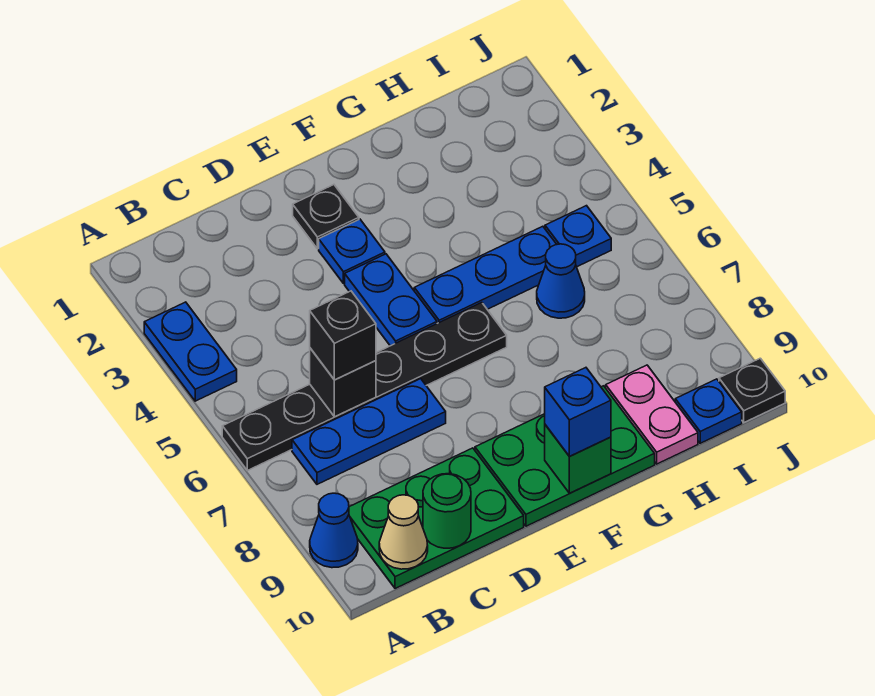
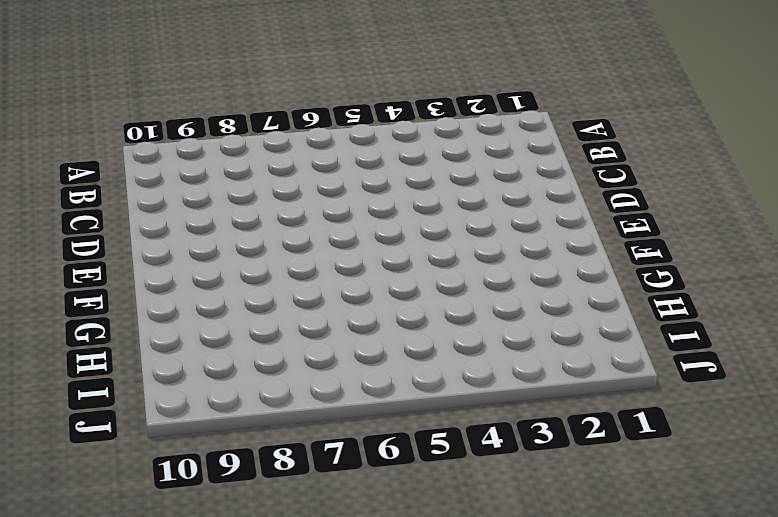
none -> blue 1x2 plate [144,302,237,401]
none -> black 1x6 plate [222,303,507,470]
none -> blue 1x1 cone [310,493,358,568]

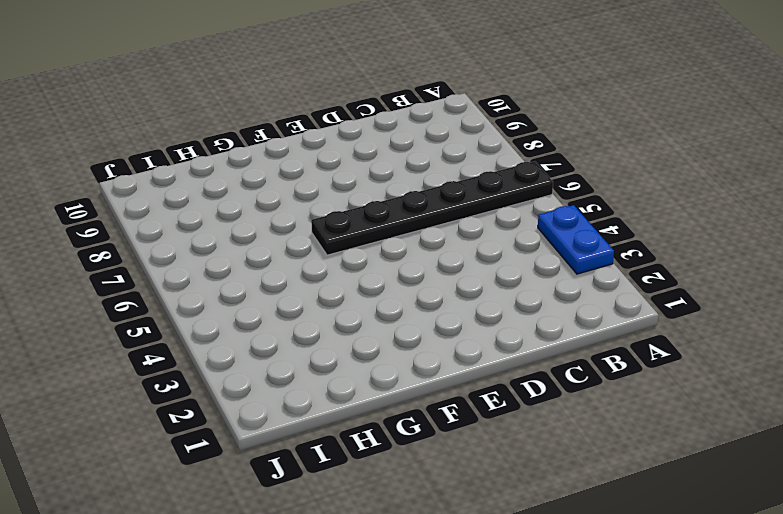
none -> blue 1x1 cone [310,493,358,568]
none -> blue 1x3 plate [292,379,446,484]
none -> green 2x3 plate [349,448,524,589]

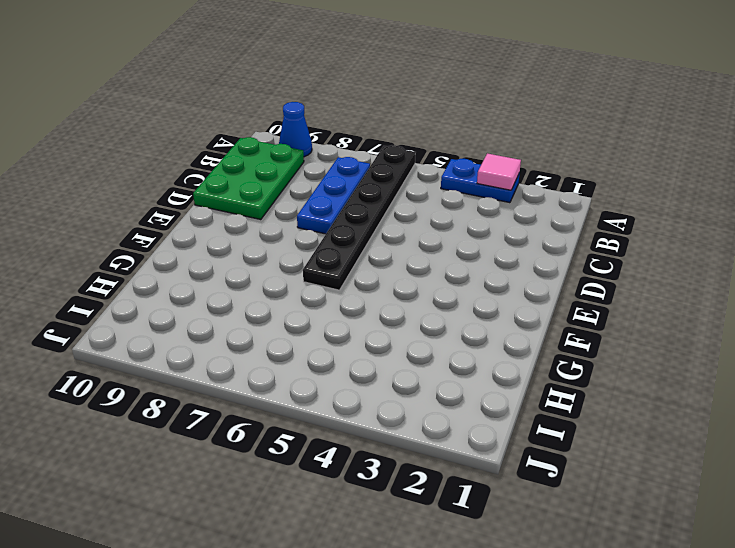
pink 1x1 tile [477,153,521,190] -> none
none -> black 1x1 plate [293,185,359,249]
none -> blue 1x1 plate [319,219,385,284]
none -> blue 1x2 plate [345,254,437,346]

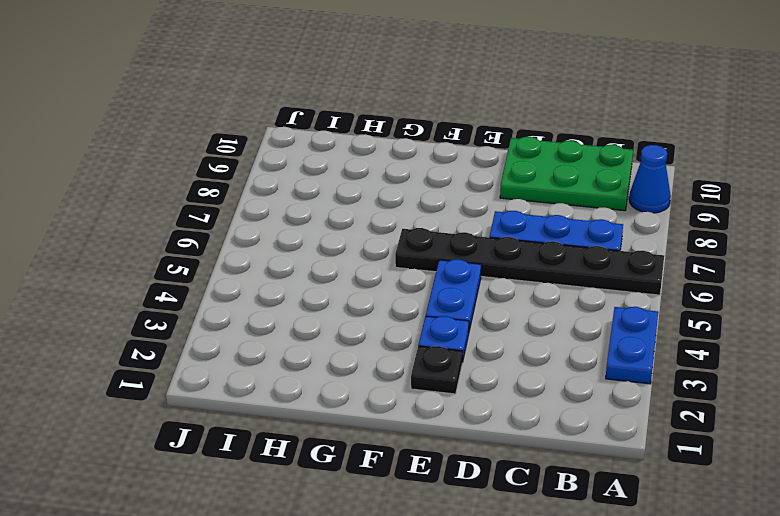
none -> green 2x3 plate [475,386,655,526]
none -> blue 1x3 plate [414,226,557,323]
none -> blue 1x1 cone [537,244,585,318]

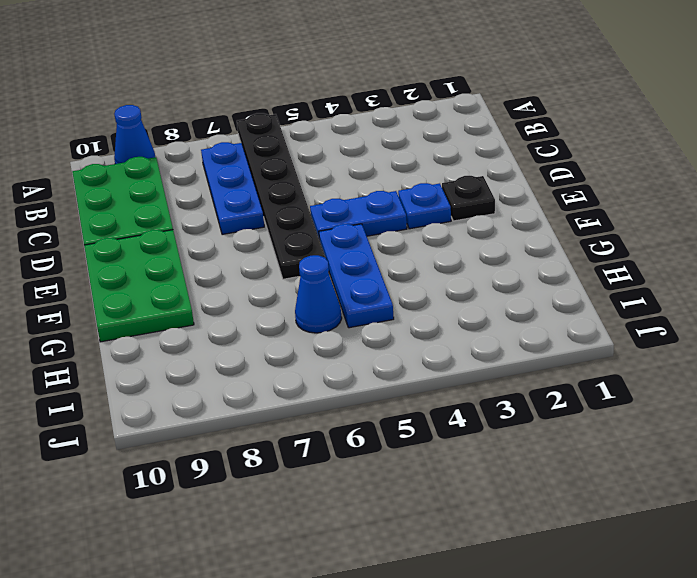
none -> blue 1x2 plate [144,302,237,401]
none -> pink 1x2 plate [606,365,698,464]
none -> blue 1x1 plate [545,206,611,267]

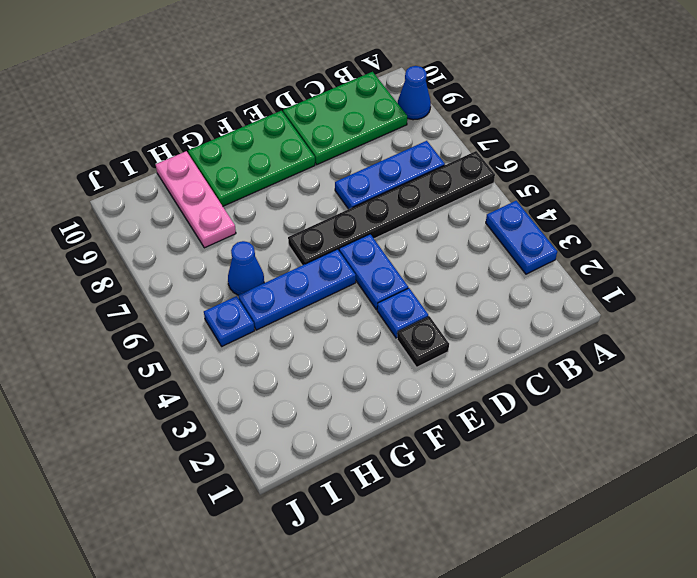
pink 1x3 plate [156,151,236,248] -> pink 1x2 plate [606,365,698,464]
none -> blue 1x1 plate [675,379,742,443]
none -> black 1x1 plate [719,358,785,422]
none -> tan 1x1 cone [379,495,428,569]

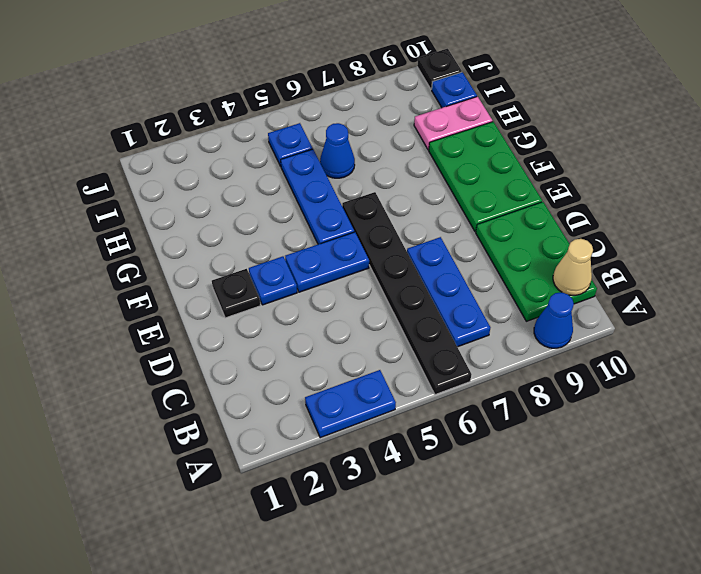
none -> black 1x1 brick [310,348,376,417]
none -> green 1x1 round brick [423,474,471,548]
none -> green 1x1 brick [545,425,611,493]

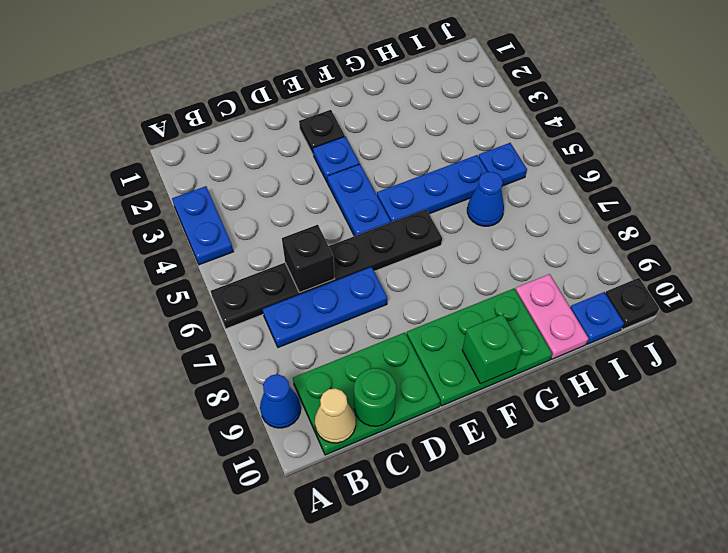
none -> black 1x1 brick [310,291,376,380]
none -> blue 1x1 brick [545,368,611,457]

